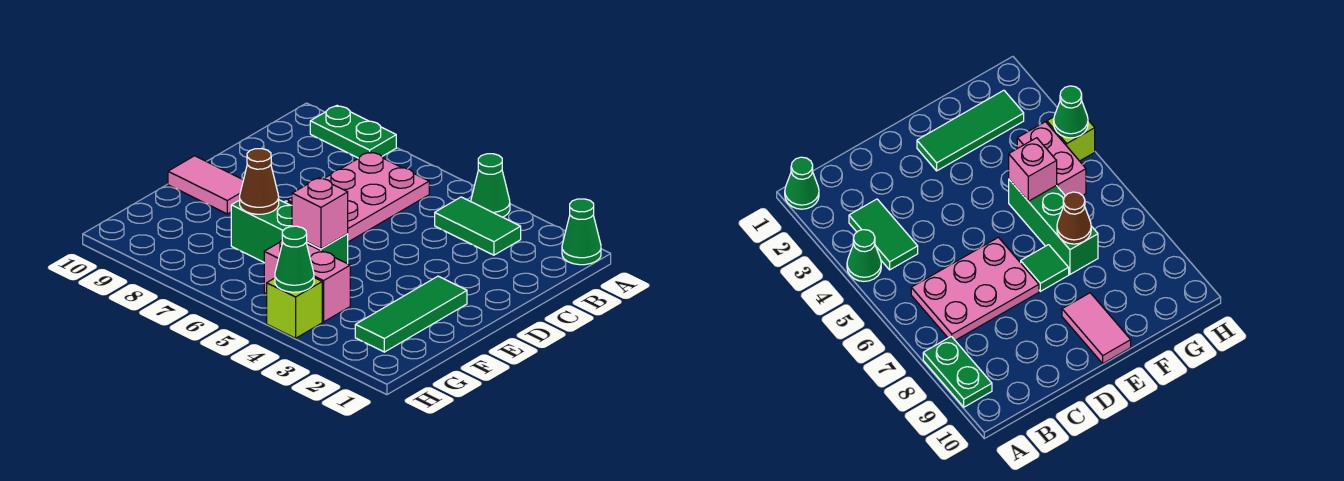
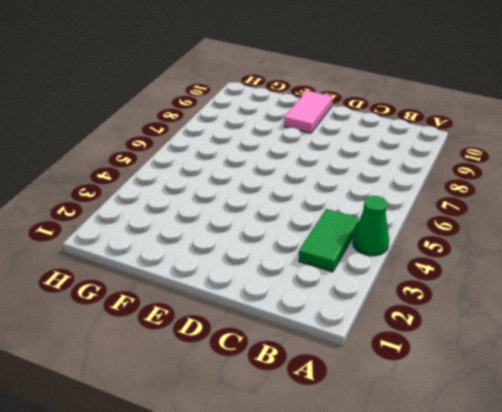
none -> green 1x1 cone [562,199,601,265]
none -> green 1x2 plate [310,106,396,158]
none -> pink 2x3 plate [287,152,429,242]

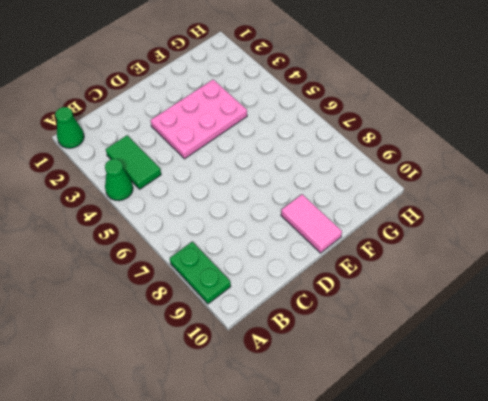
pink 2x3 plate [151,80,247,159] -> pink 2x3 plate moved to [287,152,429,242]
none -> green 1x3 tile [355,276,467,352]
none -> green 1x1 tile [1021,245,1069,291]
none -> green 1x3 brick [231,200,348,264]

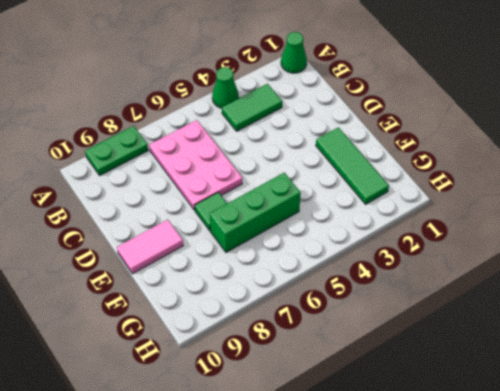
none -> pink 1x2 brick [264,240,350,322]
none -> lime 1x1 brick [267,278,322,338]
none -> pink 1x1 brick [292,178,348,249]

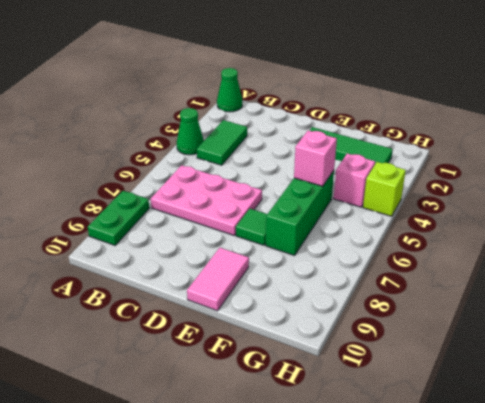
pink 1x1 brick [334,153,375,207] -> pink 1x2 brick [264,240,350,322]
none -> brown 1x1 cone [240,149,279,214]
none -> green 1x1 cone [275,226,314,292]

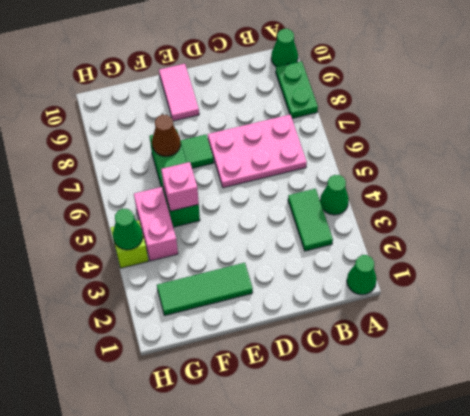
green 1x1 cone [271,29,298,67] -> none

